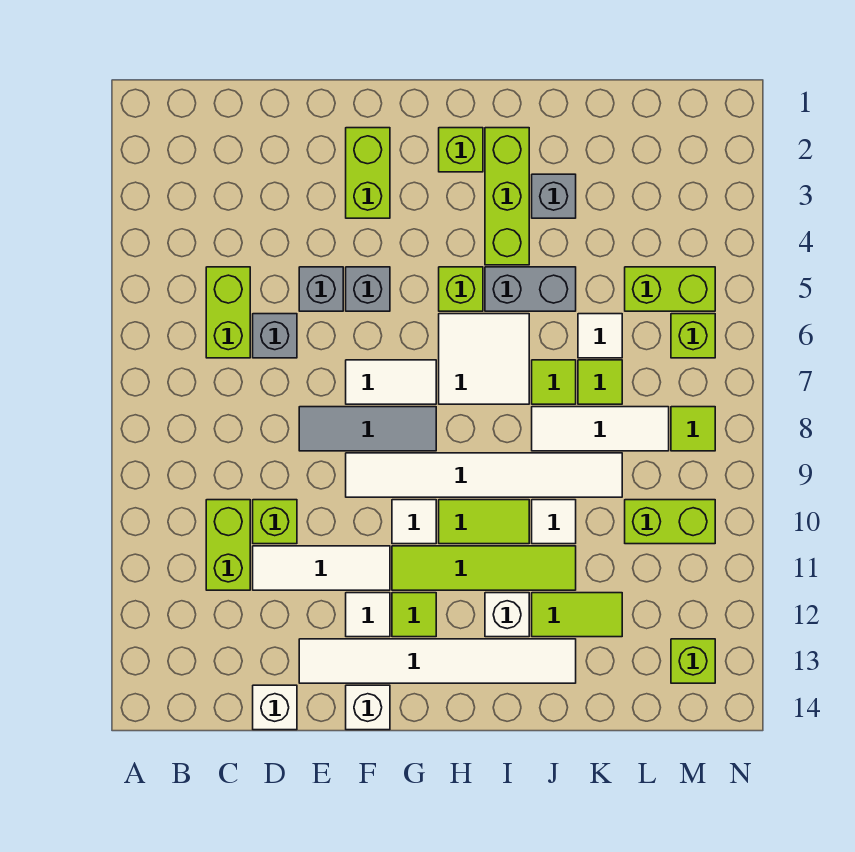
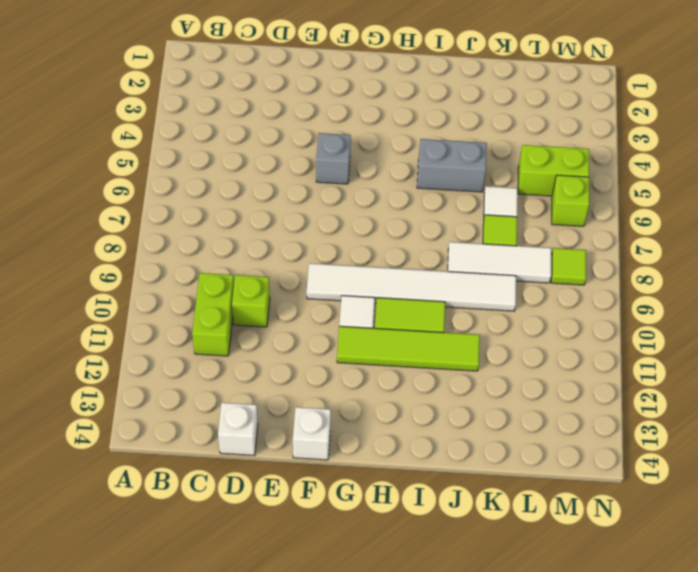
none -> lime 1x2 brick [206,267,250,358]
none -> grey 1x1 brick [253,314,297,358]
none -> white 1x3 tile [253,546,390,590]
none -> grey 1x1 brick [299,267,343,311]

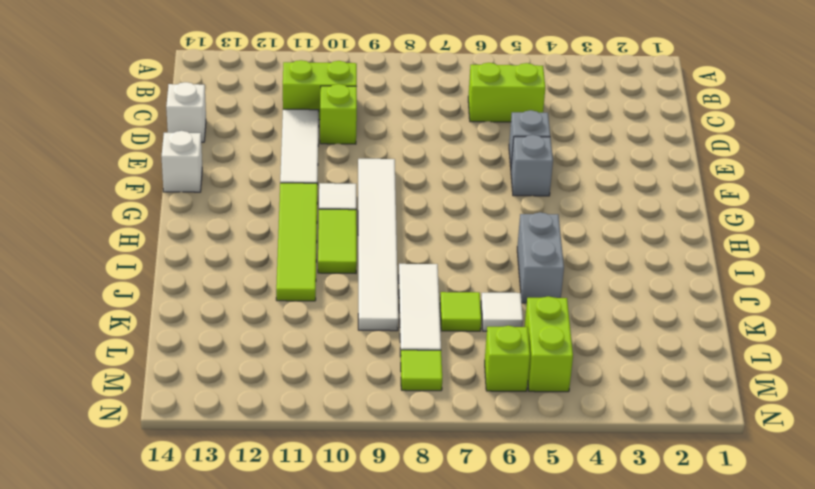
none -> grey 1x1 brick [253,314,297,358]
none -> grey 1x3 tile [299,407,436,451]
none -> white 1x6 tile [299,639,576,683]
none -> lime 1x2 brick [346,128,390,218]

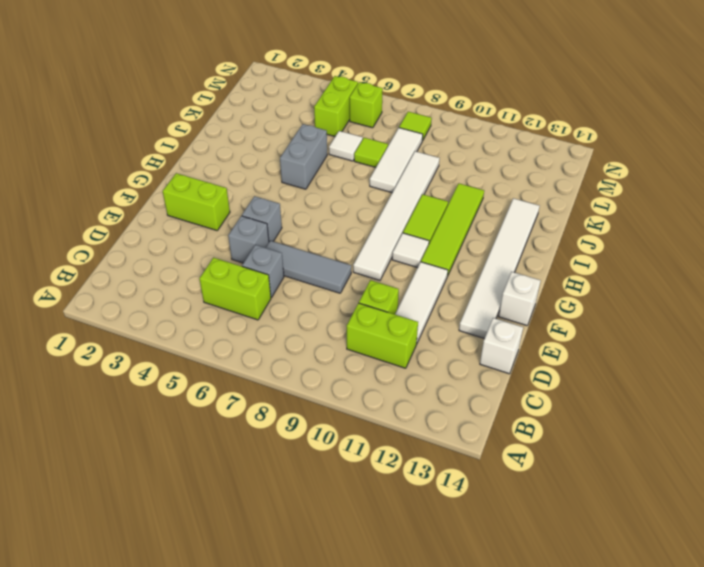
grey 1x3 tile [266,241,351,293] -> grey 1x3 tile turned to [299,407,436,451]
none -> white 1x2 tile [346,360,436,404]
none -> white 1x1 tile [346,593,390,637]
none -> lime 1x1 tile [392,593,436,637]
none -> lime 1x1 brick [439,128,483,172]

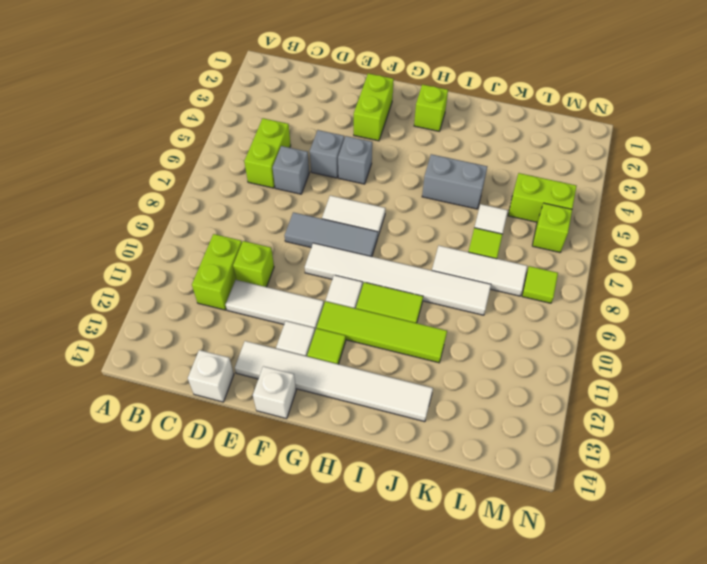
none -> lime 1x1 brick [439,267,483,311]
none -> white 2x2 tile [439,314,529,404]
none -> lime 1x3 brick [485,128,529,265]
none -> white 1x1 brick [485,593,529,637]

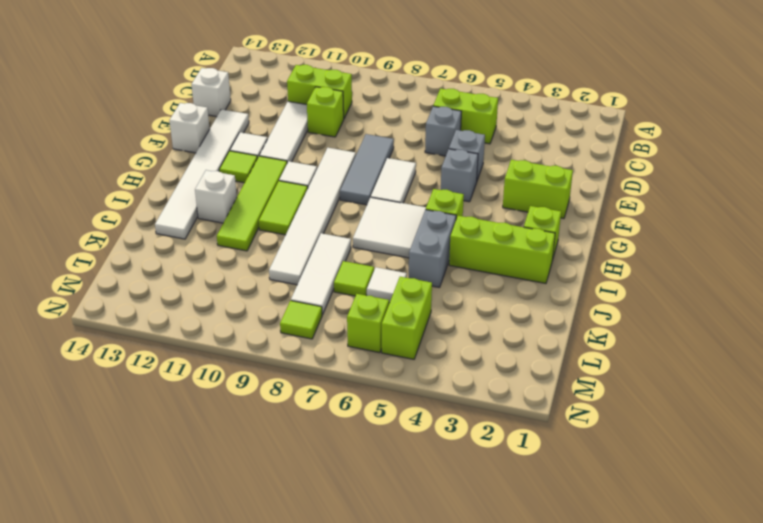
none -> grey 1x1 brick [532,174,576,218]
none -> lime 1x1 tile [532,360,576,404]
none -> white 1x1 tile [532,500,576,544]
none -> lime 1x2 tile [532,593,622,637]

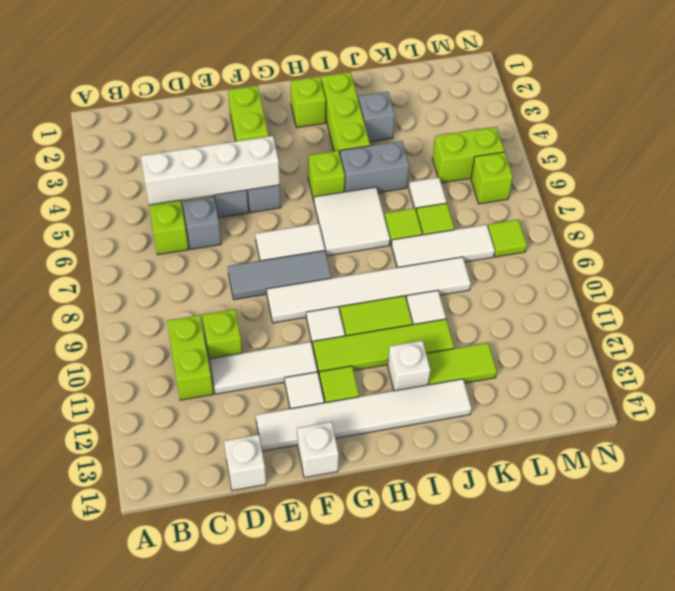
white 1x4 brick [141,136,280,205] -> none
none -> lime 1x2 brick [625,500,715,544]
none -> lime 1x1 brick [671,639,715,683]

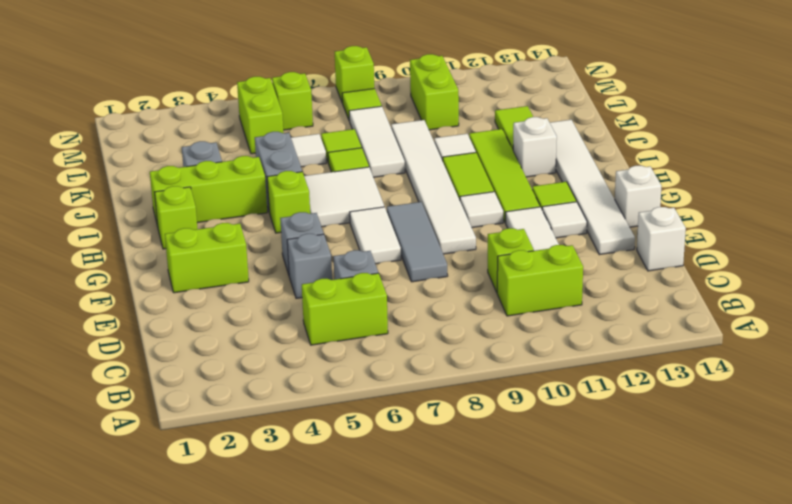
lime 1x1 brick [335,46,374,103] -> lime 1x1 brick moved to [671,639,715,683]

